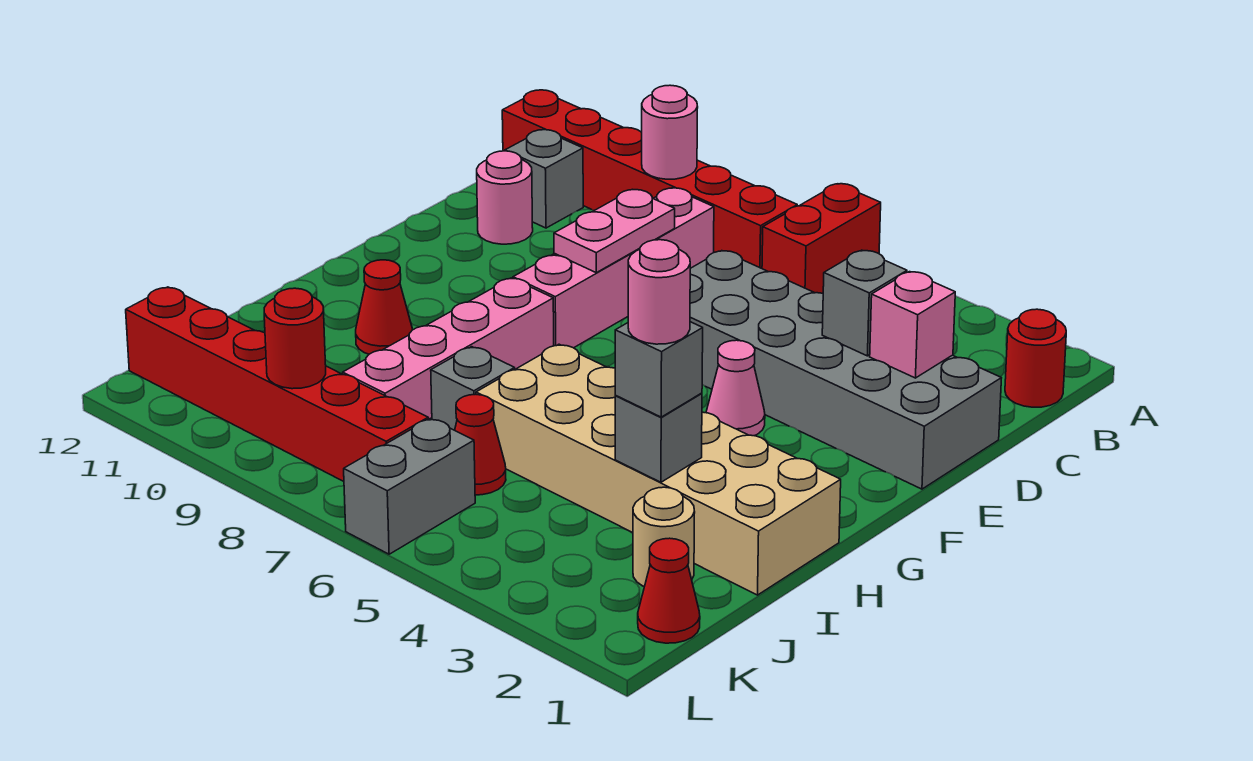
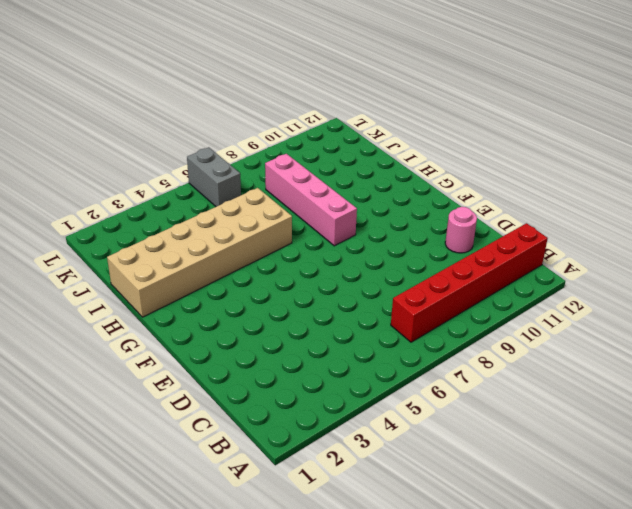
none -> red 1x2 brick [762,184,881,293]
none -> red 1x1 round brick [1005,309,1066,407]
none -> pink 1x4 brick [513,188,714,348]

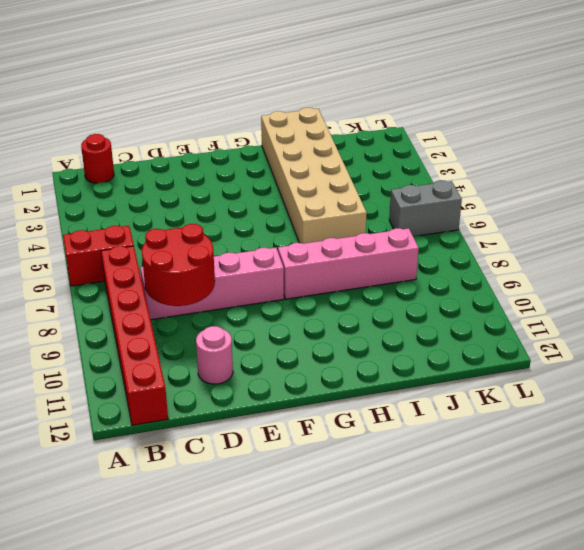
red 2x2 round brick [142,224,215,306] -> pink 1x2 plate [554,190,675,273]
none -> grey 1x1 brick [505,130,583,228]
none -> grey 2x6 brick [690,251,1001,489]
none -> pink 1x1 cone [706,340,765,436]

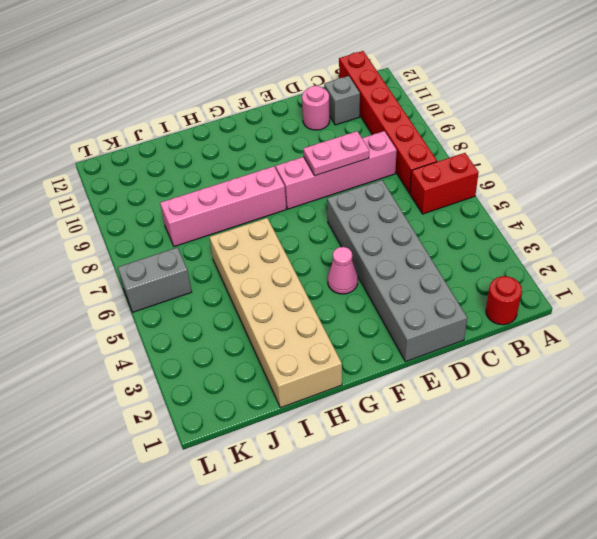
none -> red 1x1 cone [356,260,412,354]
none -> grey 1x1 brick [431,347,515,430]
none -> tan 1x1 round brick [633,487,695,587]

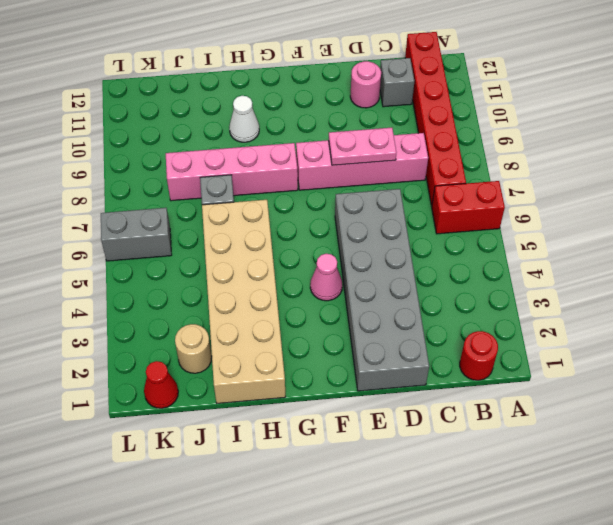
white 1x1 cone [229,96,259,142] -> red 1x1 cone [356,260,412,354]
none -> red 1x1 cone [455,395,506,495]
none -> red 1x6 brick [126,287,428,481]
none -> pink 1x1 round brick [642,85,698,179]

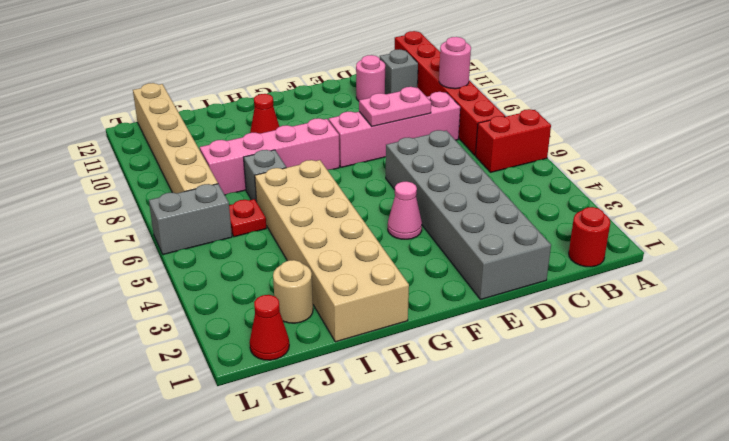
red 1x1 plate [229,199,266,237] -> red 1x1 cone [455,395,506,495]
tan 1x6 brick [133,83,218,193] -> red 1x6 brick [126,287,428,481]
none -> pink 1x1 brick [870,272,955,378]
none -> grey 1x1 brick [822,250,907,356]
none -> grey 1x1 brick [615,393,702,482]

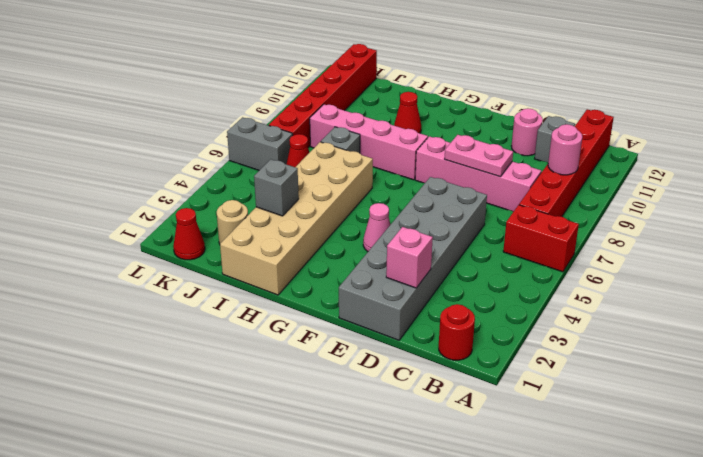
none -> grey 1x1 brick [822,250,907,356]
none -> red 1x1 round brick [264,288,326,389]
none -> grey 1x1 brick [615,322,703,417]

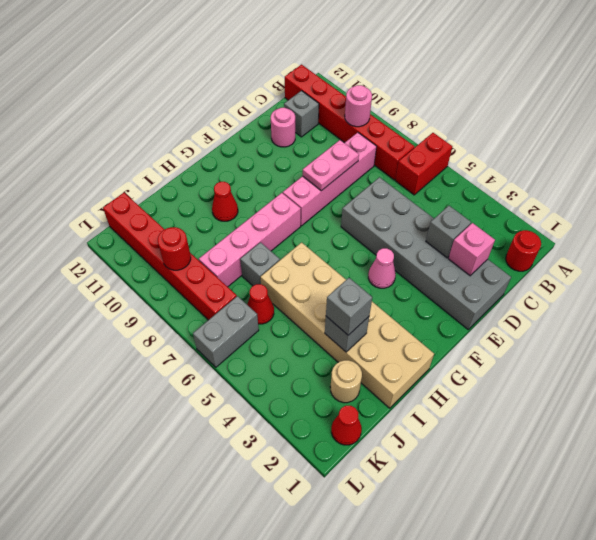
none -> pink 1x1 round brick [628,240,690,344]

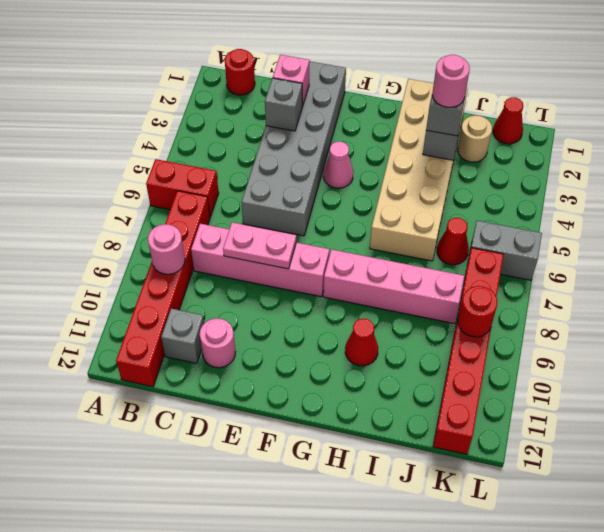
none -> grey 1x1 brick [431,347,515,430]

